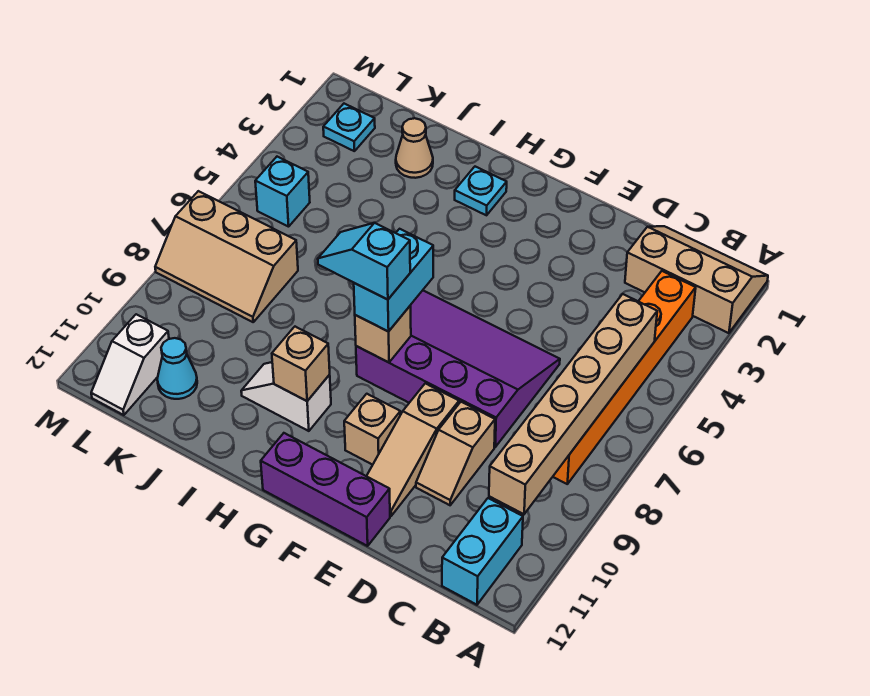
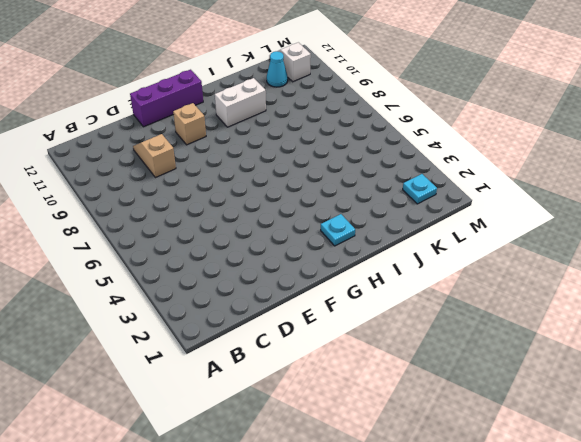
white 1x2 brick [215,78,266,127] -> white 1x2 slope [241,362,331,431]
none -> tan 2x3 slope [625,226,768,333]
none -> orange 1x6 brick [553,271,696,484]
none -> cyan 1x2 brick [442,498,523,605]

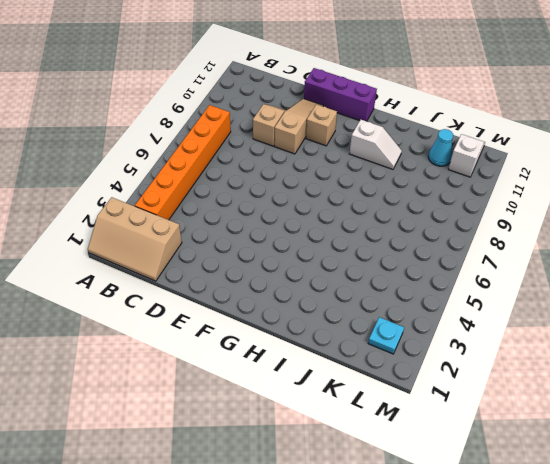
none -> cyan 1x2 brick [442,498,523,605]
none -> purple 3x4 slope [356,290,560,447]
none -> cyan 1x1 plate [455,167,507,215]

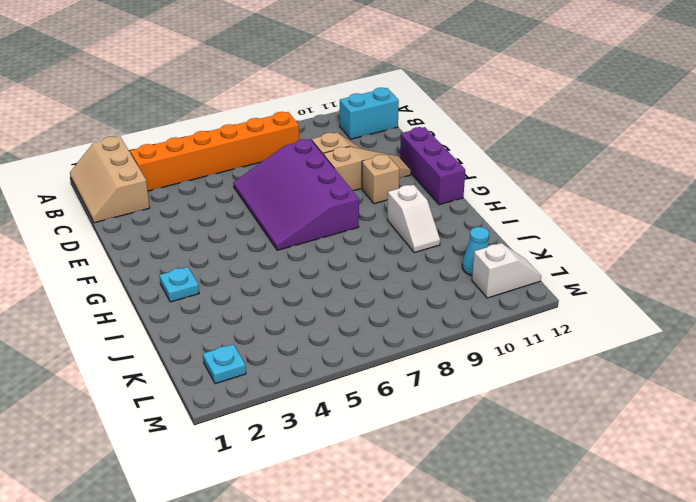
none -> tan 1x1 cone [396,118,433,178]
none -> tan 2x3 slope [155,191,298,322]
none -> cyan 1x1 brick [255,157,310,227]

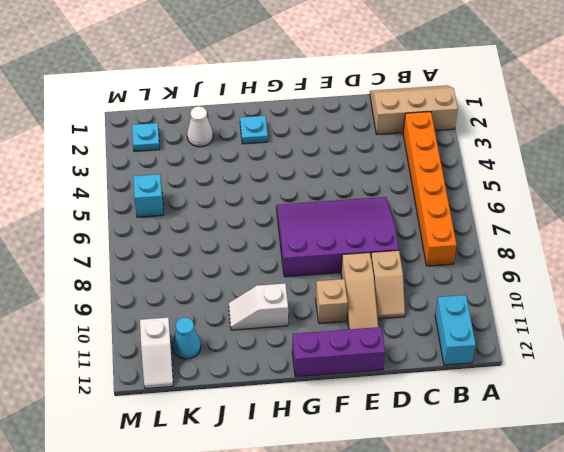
white 1x1 cone [187,106,213,147] -> tan 1x1 cone [396,118,433,178]
none -> tan 2x3 slope [155,191,298,322]
none -> tan 1x6 brick [489,294,657,514]
none -> tan 1x1 brick [355,305,411,362]

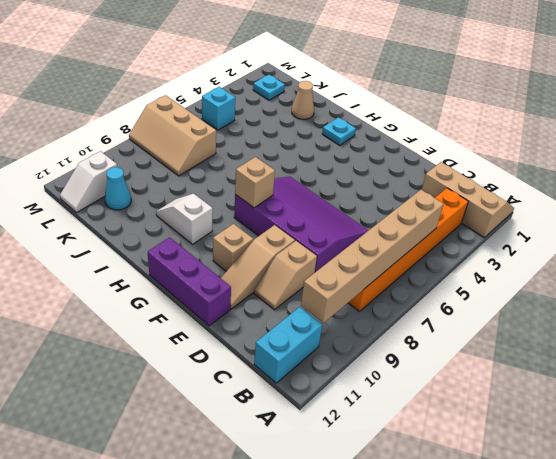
none -> tan 1x1 brick [272,327,330,401]
none -> cyan 1x2 brick [354,229,433,332]
none -> cyan 1x2 slope [318,223,410,300]

